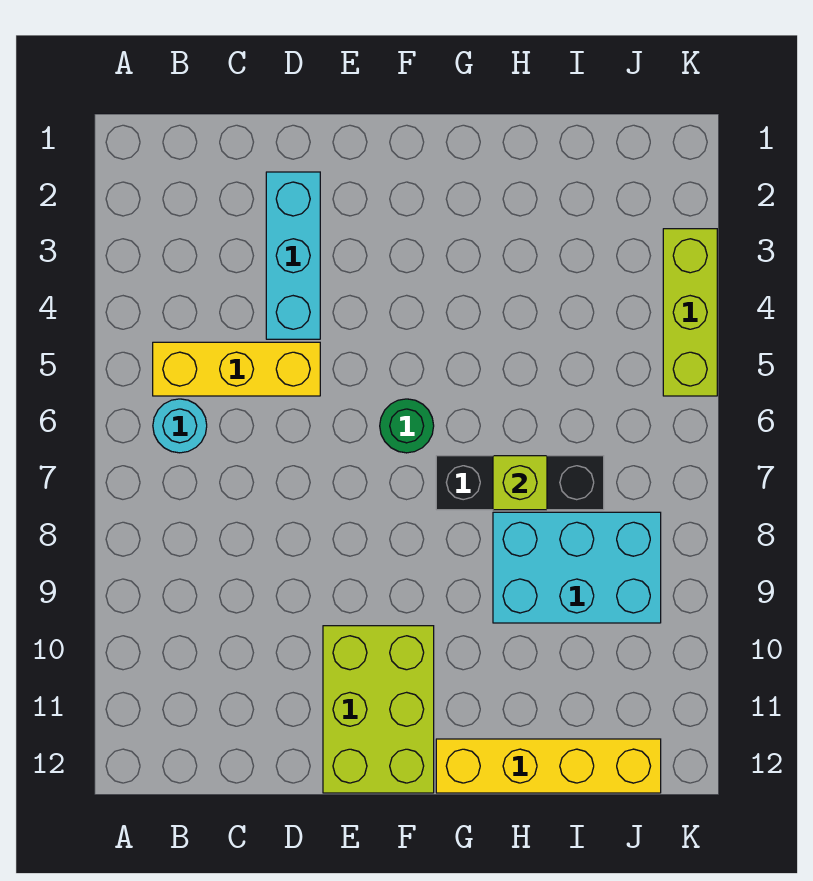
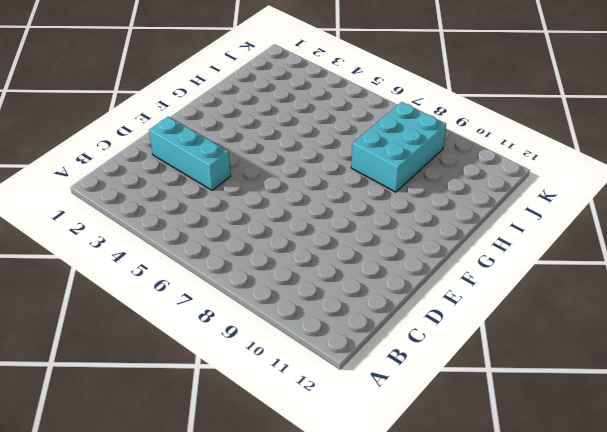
none -> yellow 1x3 brick [153,342,320,396]
none -> cyan 1x1 round brick [153,399,207,453]

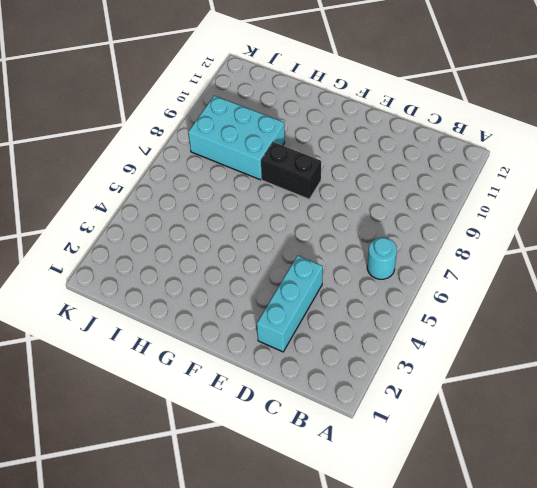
black 1x2 brick [261,142,321,199] -> none
none -> yellow 1x3 brick [153,342,320,396]
none -> lime 2x3 brick [323,626,434,793]

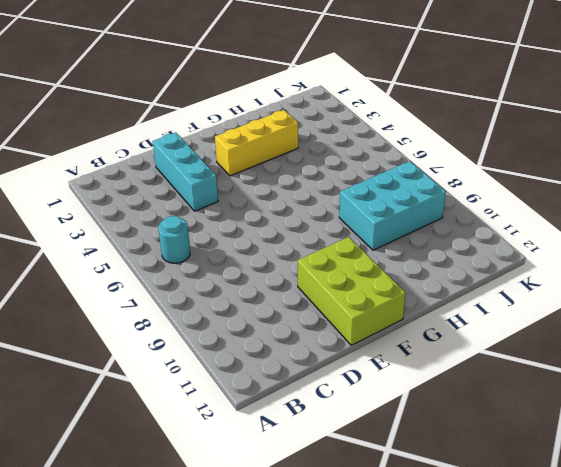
yellow 1x3 brick [215,110,298,176] -> yellow 1x3 brick moved to [153,342,320,396]
none -> green 1x1 round brick [380,399,434,453]
none -> black 1x3 brick [436,456,604,510]

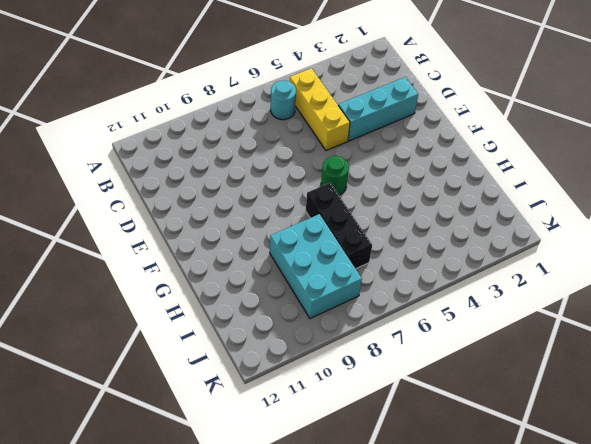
none -> lime 2x3 brick [323,626,434,793]
none -> yellow 1x4 brick [436,739,661,793]

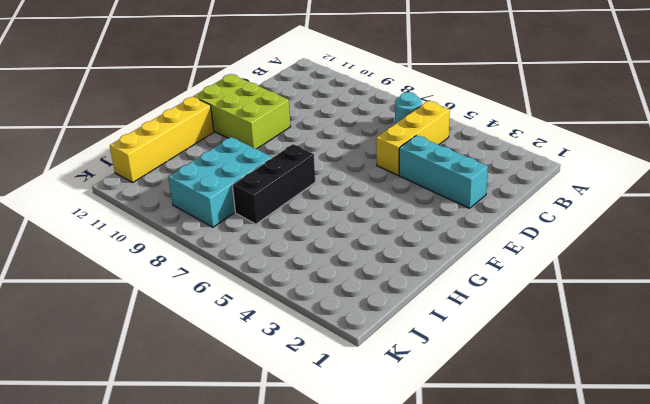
none -> green 1x1 round brick [380,399,434,453]
none -> lime 1x3 brick [663,229,717,396]

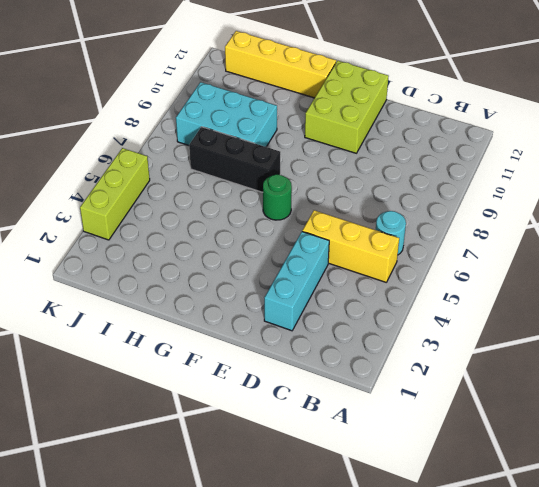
none -> lime 1x1 brick [493,456,547,510]

